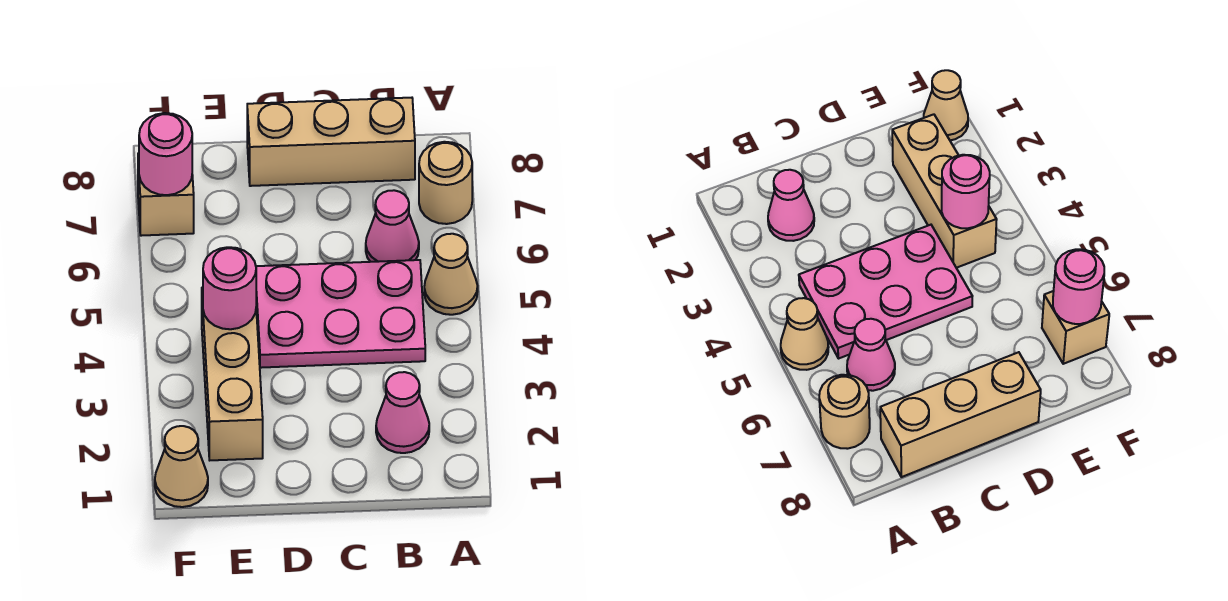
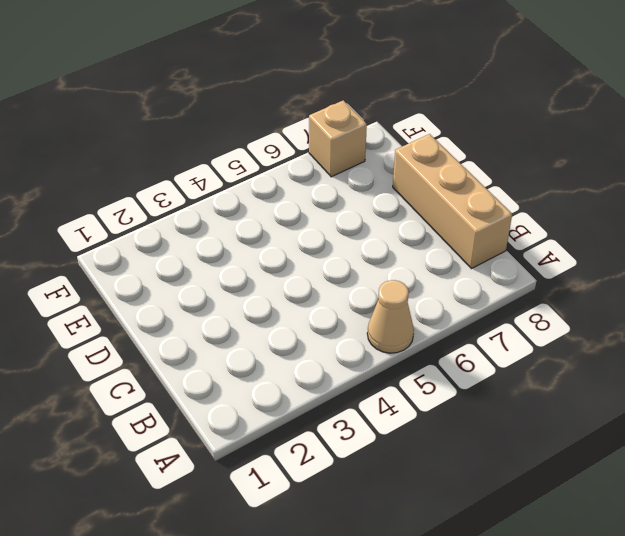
none -> tan 1x1 round brick [419,142,472,224]
none -> pink 1x1 cone [376,372,429,453]

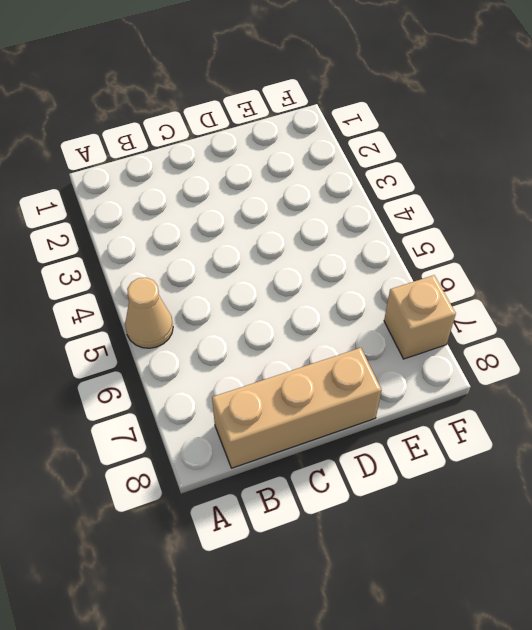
none -> tan 1x1 round brick [419,142,472,224]
none -> pink 1x1 cone [376,372,429,453]

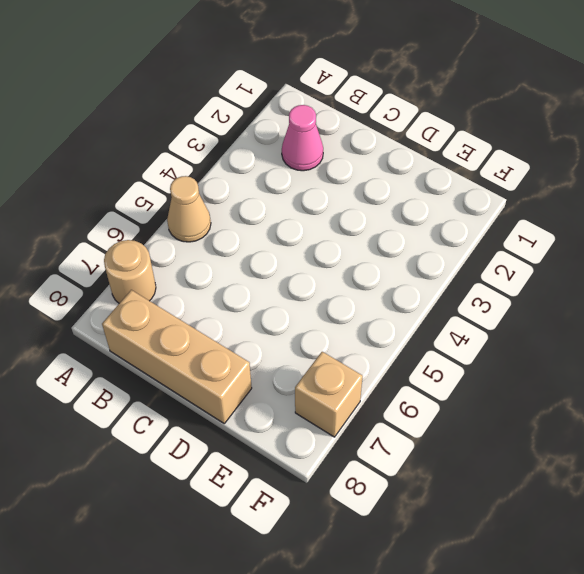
none -> pink 2x3 plate [256,260,425,368]
none -> pink 1x1 cone [366,190,419,262]

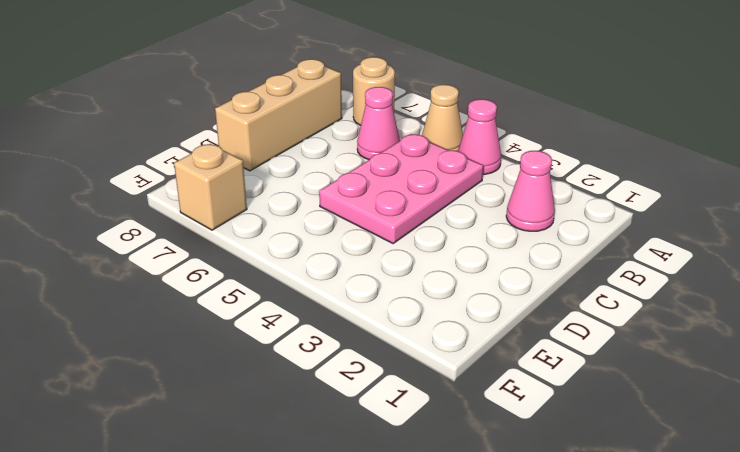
pink 1x1 cone [458,99,501,174] -> none
none -> tan 1x3 brick [202,287,263,460]
none -> tan 1x1 cone [155,426,208,507]

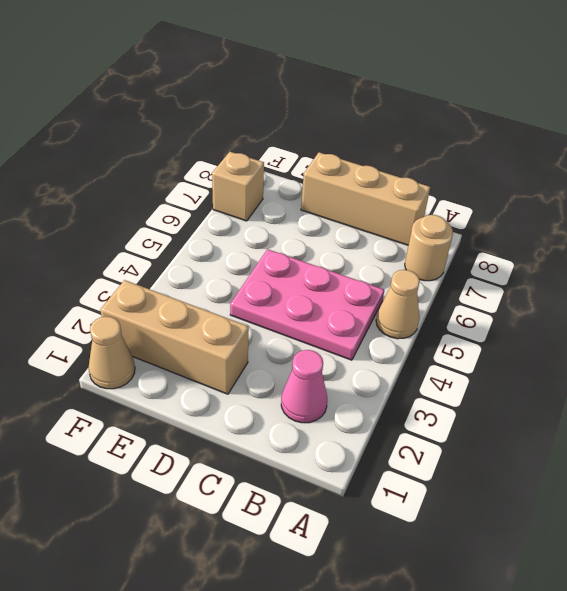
tan 1x3 brick [100,280,249,394] -> tan 1x3 brick turned to [202,287,263,460]
none -> pink 1x1 cone [366,190,419,262]
none -> pink 1x1 round brick [203,247,256,329]

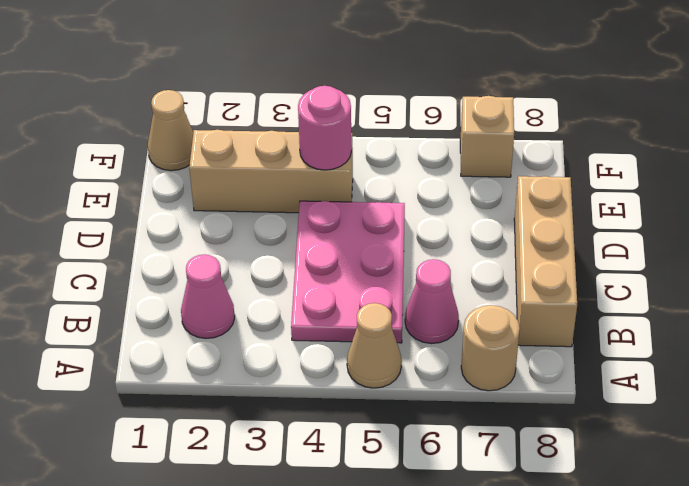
none -> pink 1x1 round brick [139,113,192,195]

